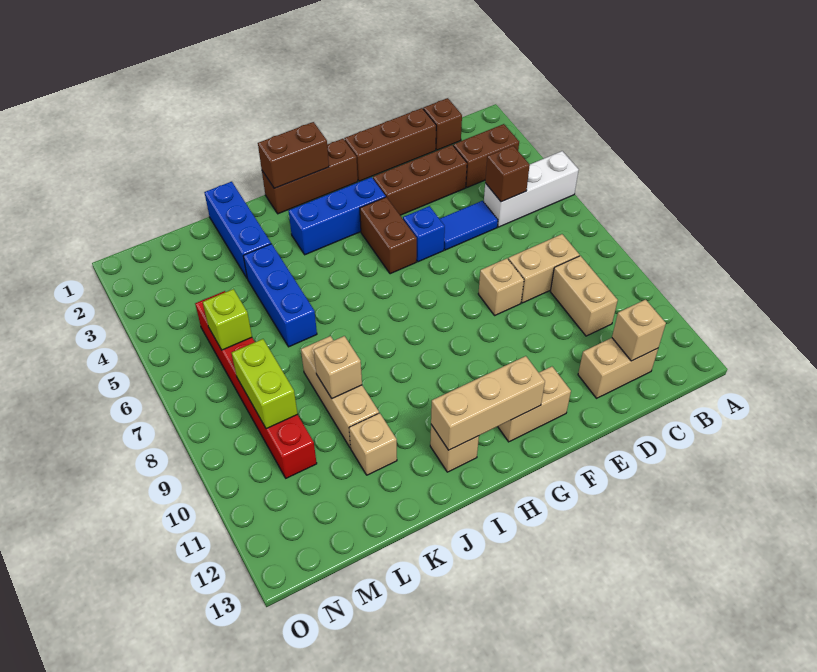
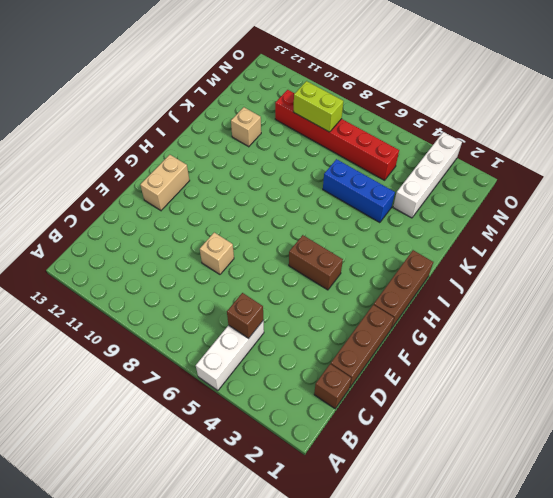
white 1x4 brick [393,132,462,218] -> none
none -> brown 1x2 brick [453,124,519,187]
none -> tan 1x2 brick [508,234,579,303]
none -> tan 1x2 brick [550,256,618,336]

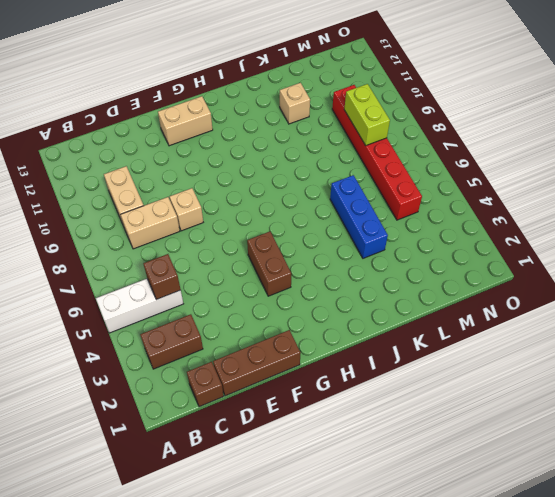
none -> tan 1x2 brick [578,338,658,398]
none -> brown 1x3 brick [373,145,467,215]
none -> blue 1x2 tile [440,201,498,250]

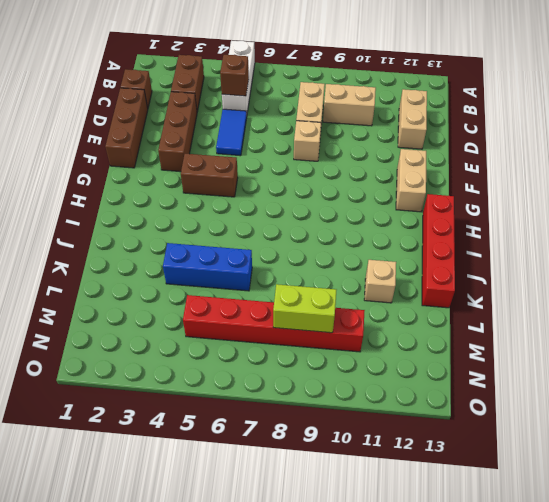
red 1x4 brick [422,194,455,308] -> none
none -> blue 1x1 brick [403,206,445,262]
none -> brown 1x3 brick [262,139,358,214]
none -> blue 1x3 brick [289,177,386,255]

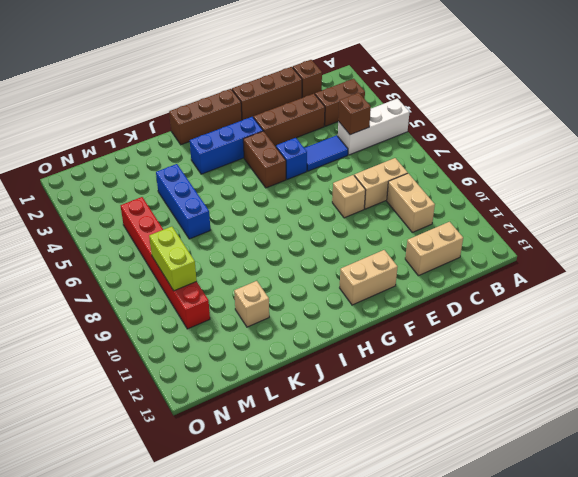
none -> tan 1x1 brick [430,425,479,472]
none -> blue 1x3 brick [204,182,271,278]
none -> tan 1x3 brick [301,336,379,448]

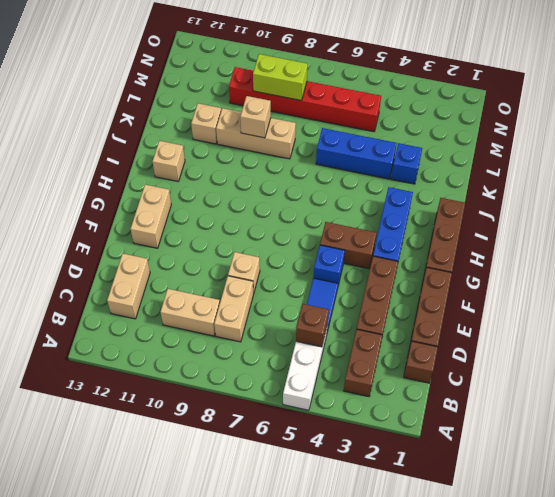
blue 1x1 brick [391,143,422,184] -> blue 1x3 brick [204,182,271,278]
none -> tan 1x1 brick [612,300,666,361]
none -> tan 1x3 brick [431,356,545,450]
none -> brown 1x2 brick [258,122,329,188]

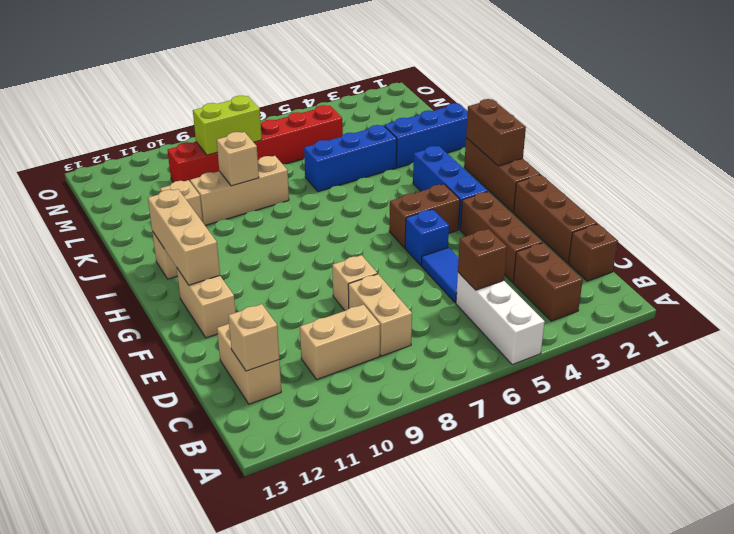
none -> lime 1x1 brick [203,289,252,350]

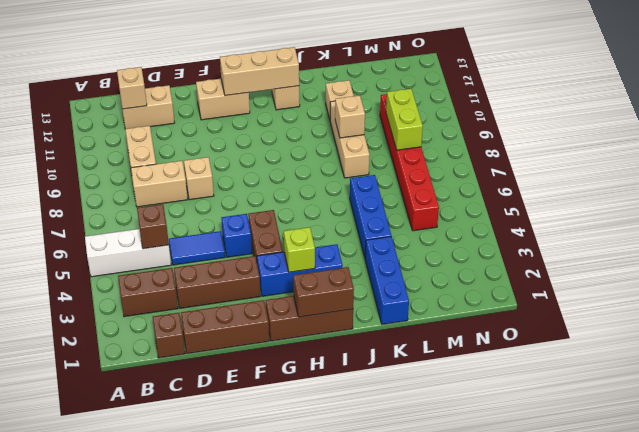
lime 1x1 brick [284,227,315,272] -> lime 1x1 brick moved to [203,289,252,350]

